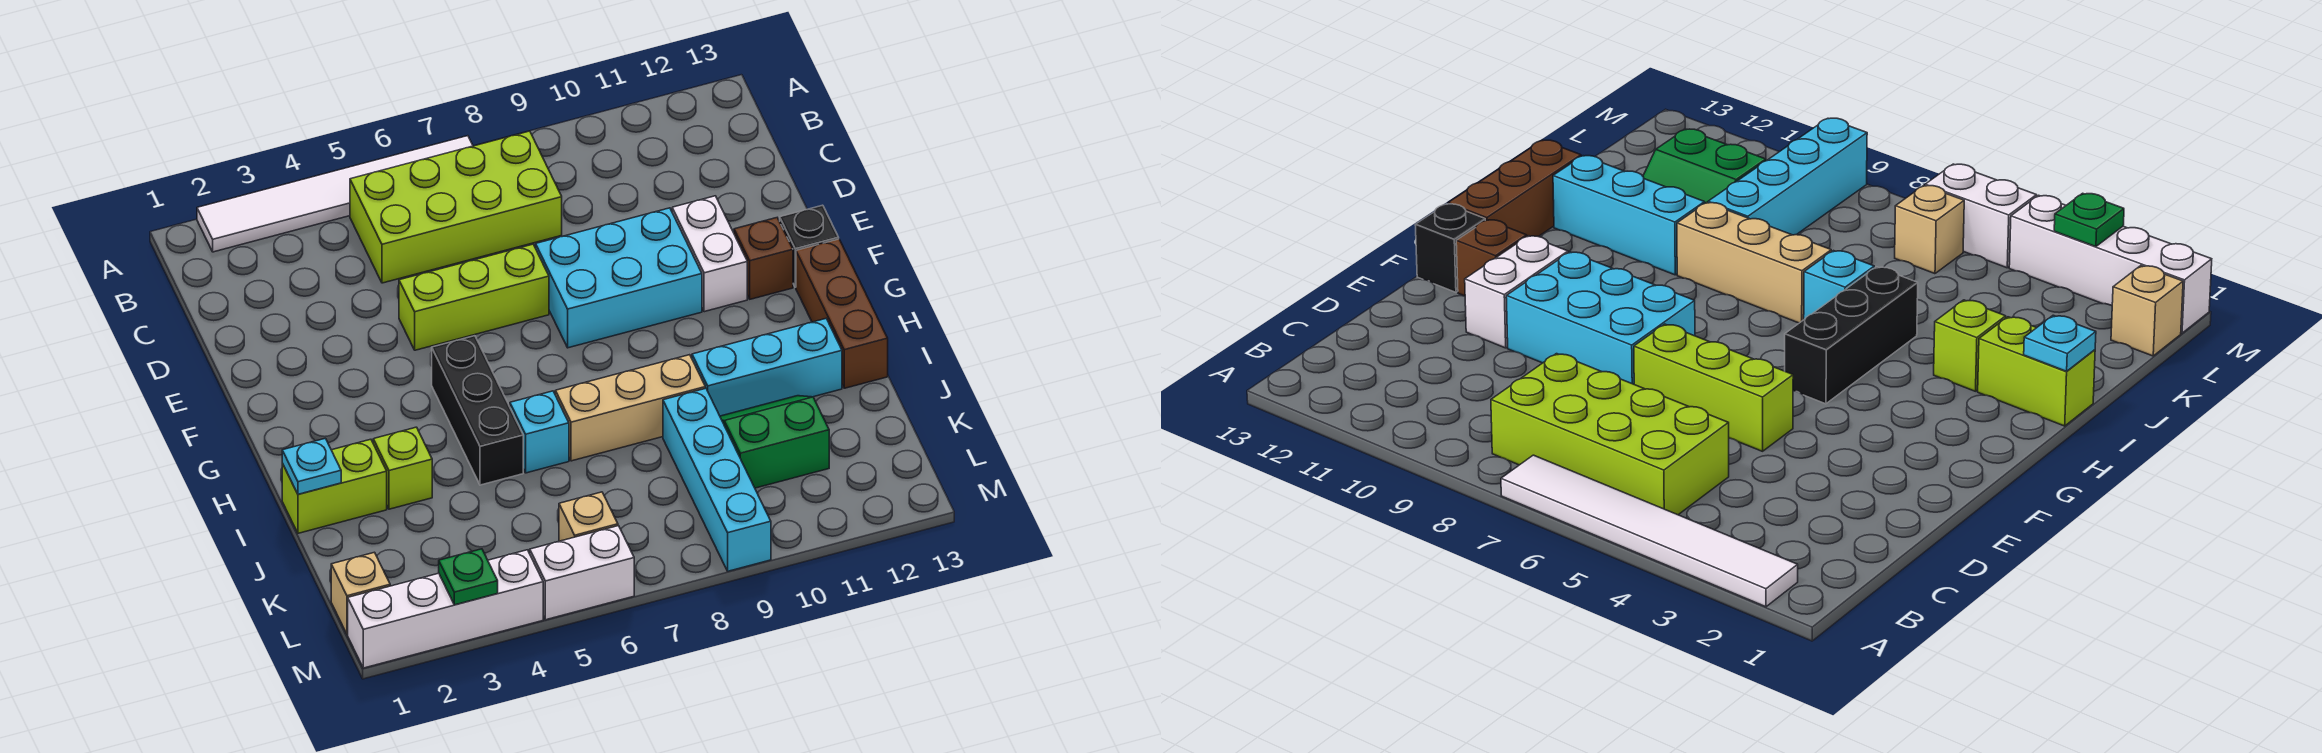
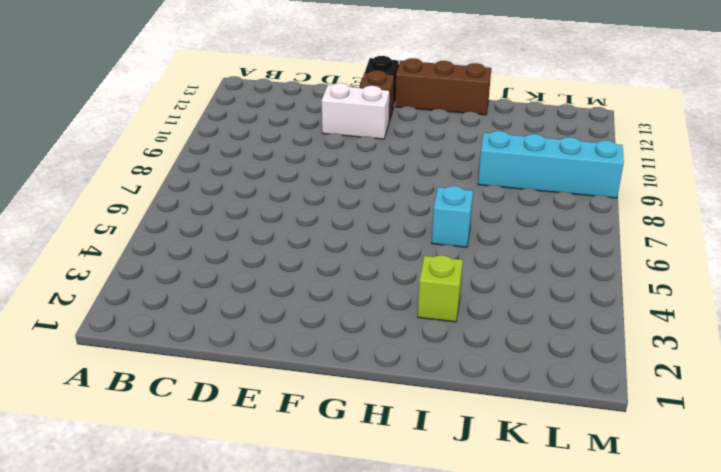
none -> white 1x6 tile [197,136,473,252]
none -> lime 2x4 brick [350,131,562,283]
none -> lime 1x3 brick [399,244,549,350]

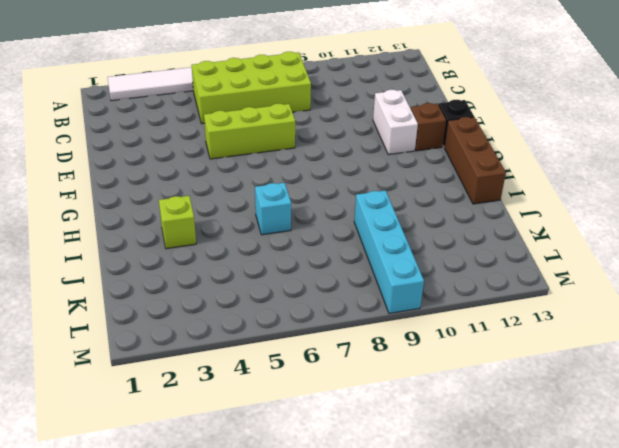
none -> cyan 2x3 brick [536,208,702,348]
none -> black 1x3 brick [432,336,523,485]
none -> lime 1x2 brick [282,439,387,533]

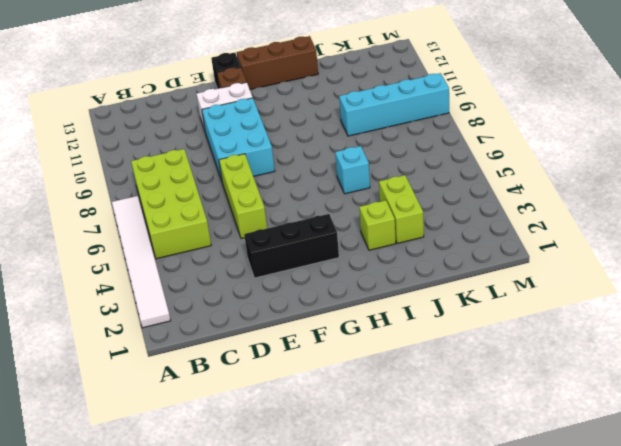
black 1x3 brick [244,214,339,278] -> black 1x3 brick moved to [432,336,523,485]
lime 1x2 brick [379,175,424,243] -> lime 1x2 brick moved to [282,439,387,533]
none -> tan 1x3 brick [555,355,705,461]
none -> cyan 1x3 brick [692,319,842,416]
none -> green 2x2 slope [720,396,829,488]

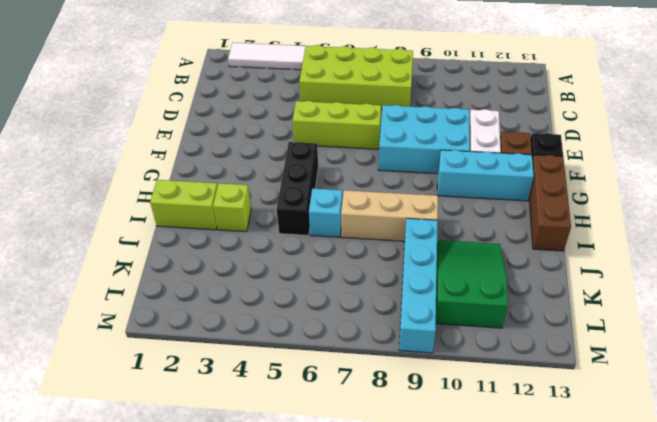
cyan 1x3 brick [437,150,534,201] -> cyan 1x3 brick moved to [692,319,842,416]
green 2x3 slope [436,240,508,328] -> green 2x2 slope [720,396,829,488]
none -> tan 1x1 brick [331,552,390,634]
none -> tan 1x1 brick [559,492,618,541]
none -> white 1x4 brick [348,550,543,668]

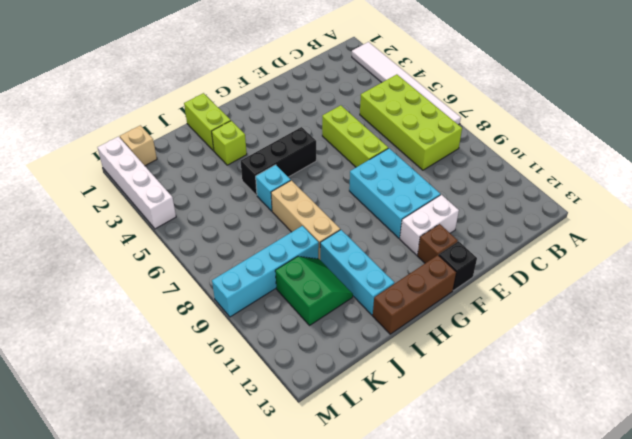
none -> tan 1x1 brick [559,492,618,541]
none -> white 1x2 brick [530,526,634,620]
none -> cyan 1x1 plate [282,438,341,494]

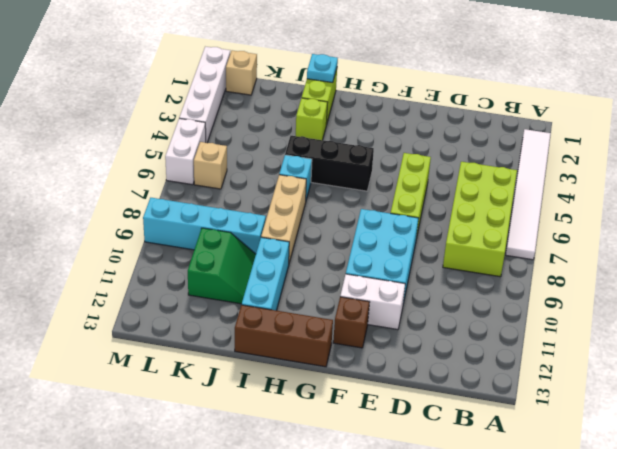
none -> black 1x1 brick [780,205,839,287]
none -> green 1x1 plate [439,549,498,605]

